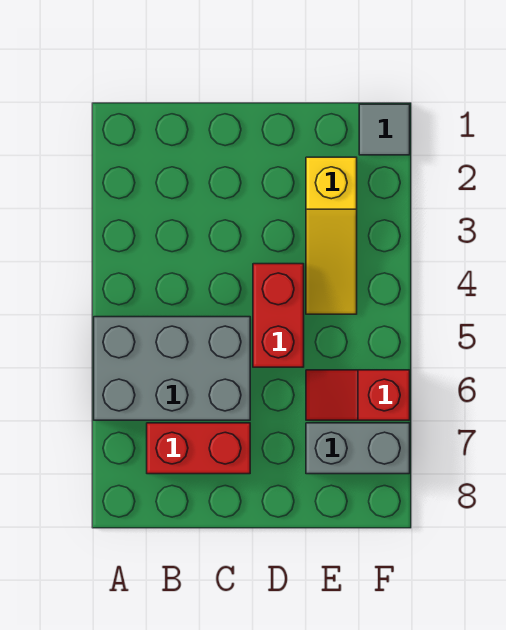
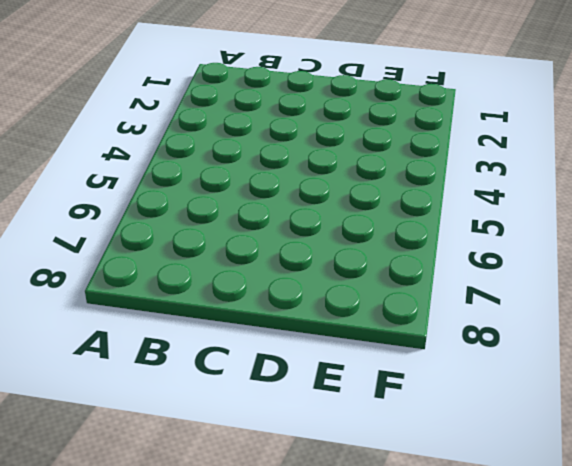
none -> grey 2x3 brick [94,317,250,420]
none -> red 1x2 brick [147,423,250,474]

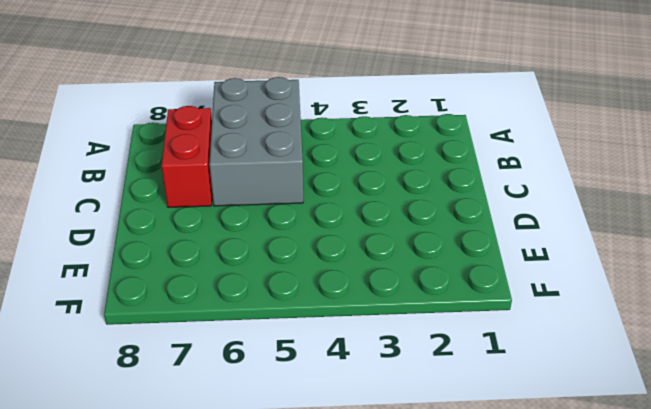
none -> red 1x2 brick [253,264,304,367]
none -> yellow 1x3 slope [306,157,357,314]

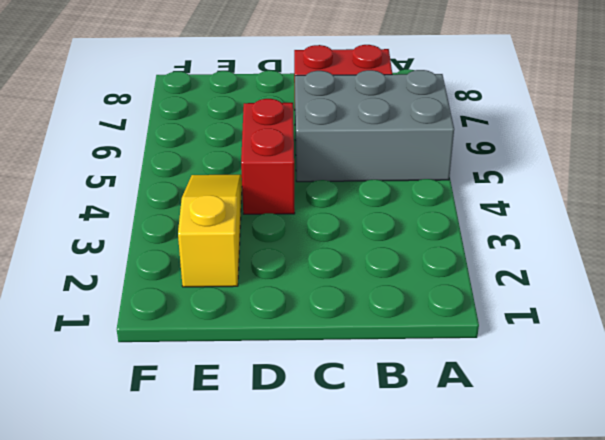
none -> red 1x2 slope [306,370,410,420]
none -> grey 1x2 brick [306,423,410,474]

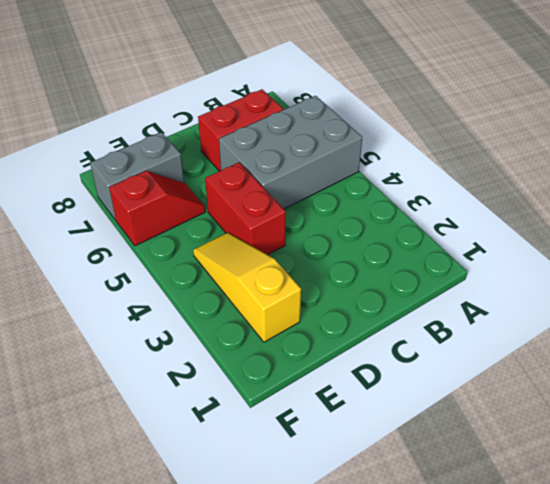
none -> grey 1x1 tile [359,104,410,155]

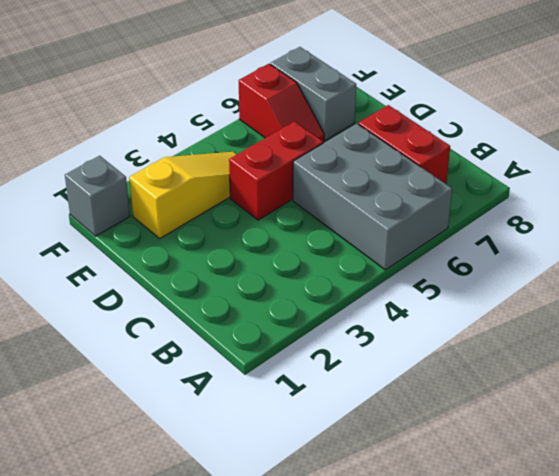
grey 1x1 brick [65,156,130,236] -> grey 1x1 tile [359,104,410,155]

